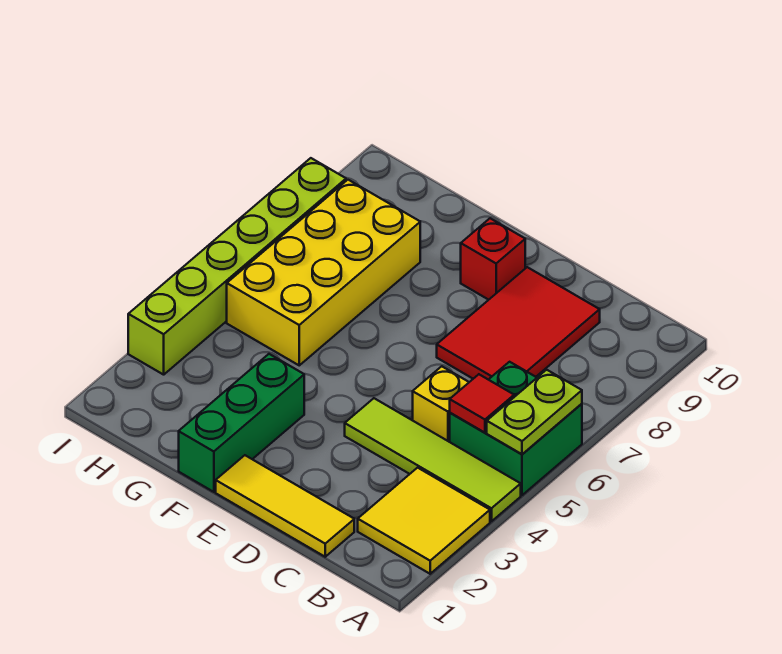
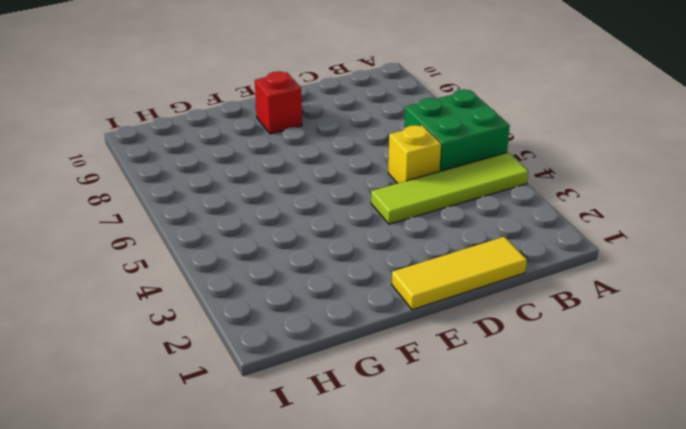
none -> yellow 2x2 tile [358,468,490,574]
none -> red 2x3 tile [437,267,600,380]
none -> green 1x3 brick [179,354,304,492]

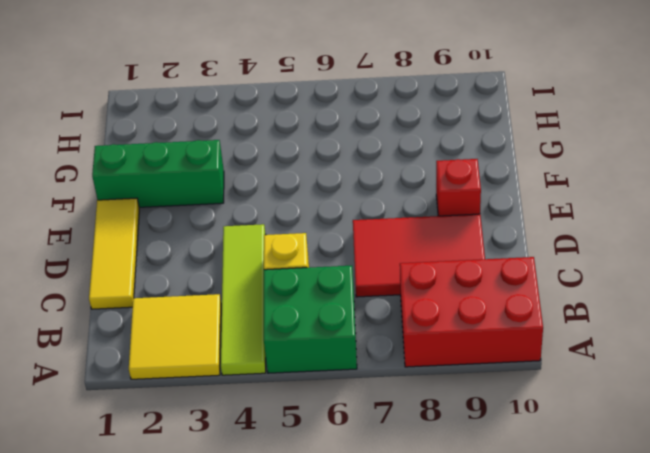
red 2x3 brick [400,257,543,367] -> none
none -> yellow 2x4 brick [227,180,420,365]
none -> lime 1x6 brick [128,158,346,375]
none -> lime 1x2 plate [487,370,582,454]

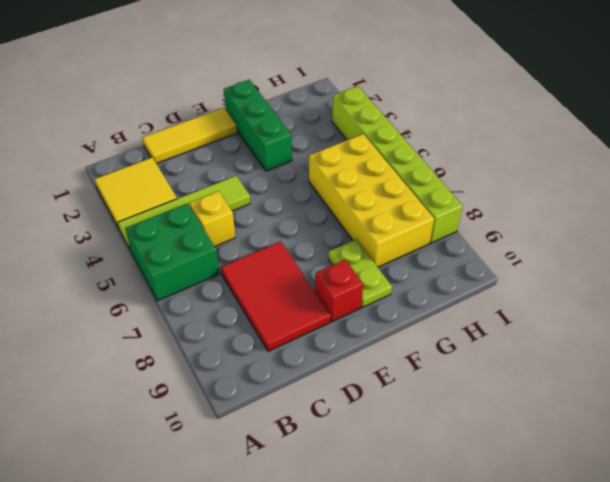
lime 1x2 plate [328,239,392,307] -> lime 1x2 plate moved to [487,370,582,454]
none -> red 1x1 tile [450,374,514,433]

